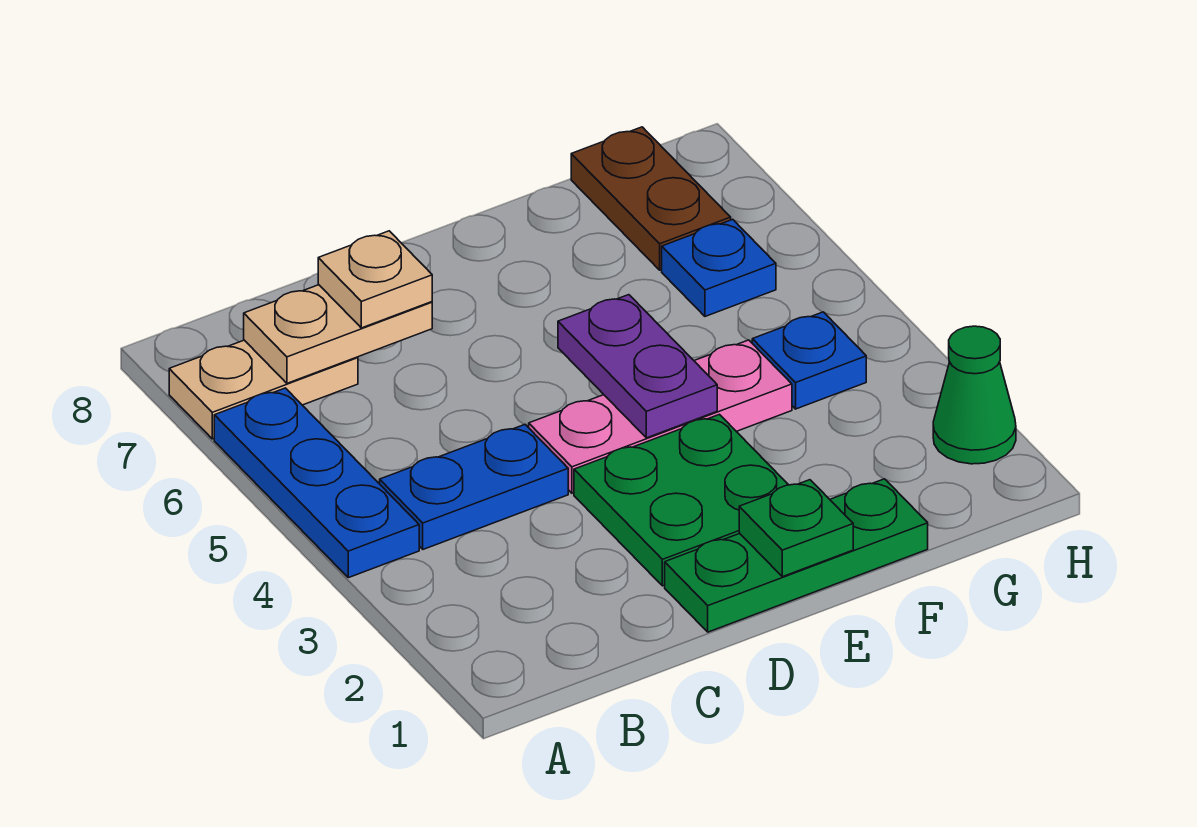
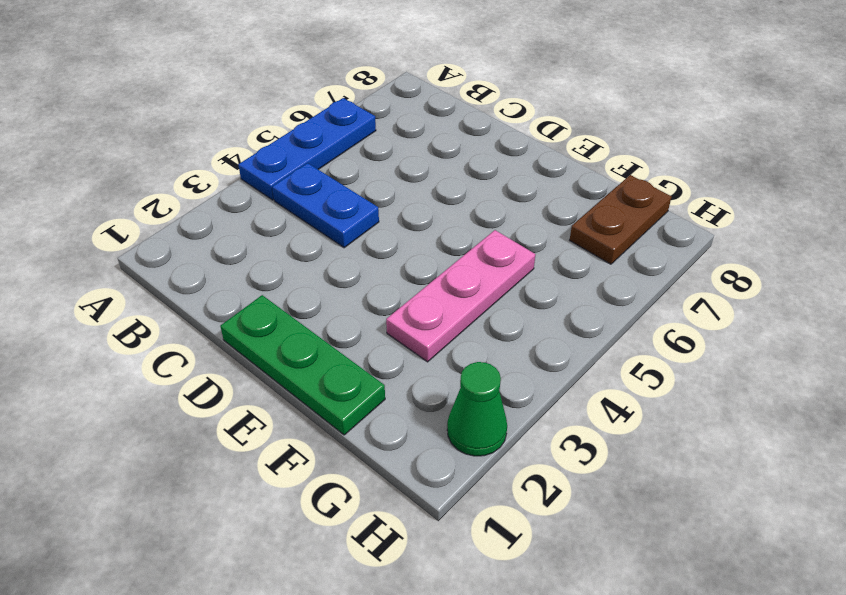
pink 1x3 plate [386,230,535,362] -> pink 1x3 plate turned to [529,340,792,493]
none -> tan 1x2 plate [169,340,358,439]
none -> green 2x2 plate [574,414,788,586]
none -> blue 1x1 plate [752,312,866,409]

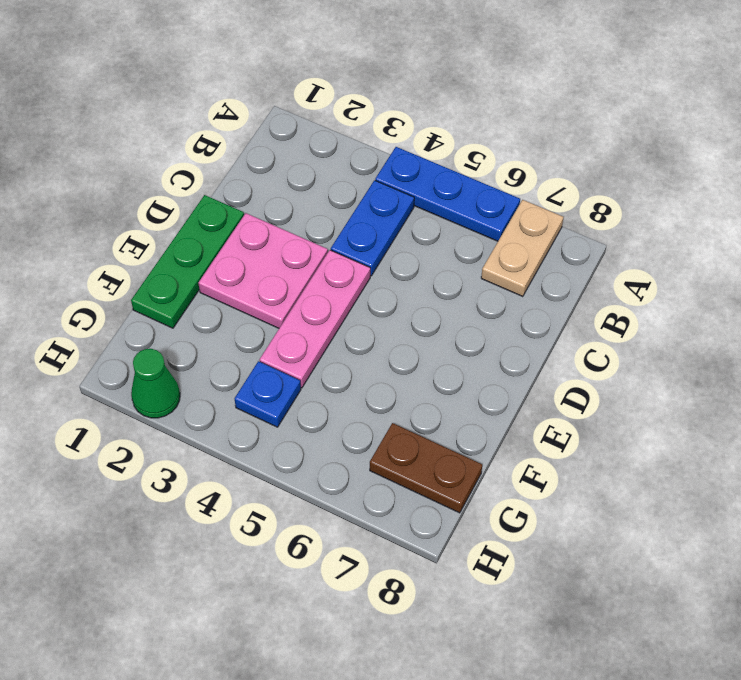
pink 2x2 plate [199,213,328,328] -> green 2x2 plate [574,414,788,586]
none -> blue 1x1 plate [662,219,776,316]
none -> tan 1x2 plate [244,285,432,383]
none -> green 1x1 plate [739,480,853,577]

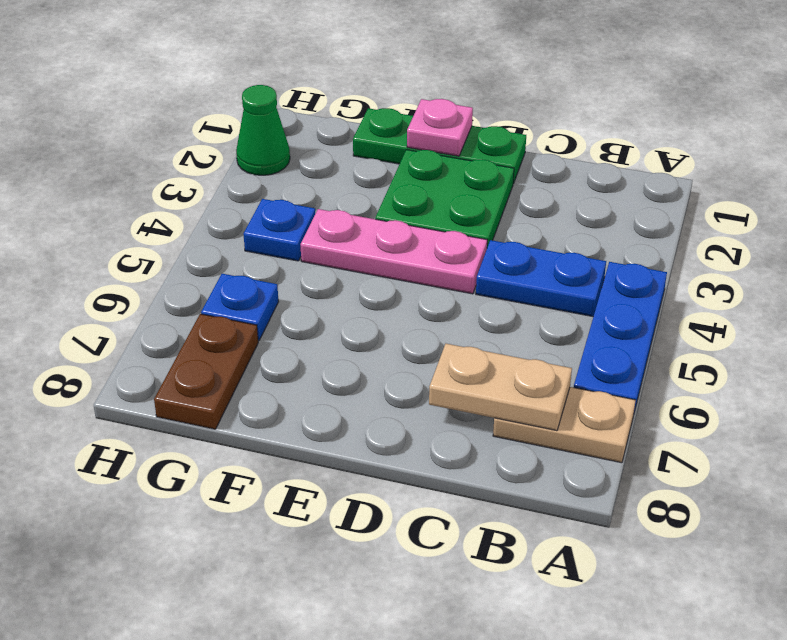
pink 1x1 plate [407,99,473,156] -> green 1x1 plate [739,480,853,577]
none -> purple 1x2 plate [558,295,717,438]
none -> tan 1x1 plate [318,231,432,328]

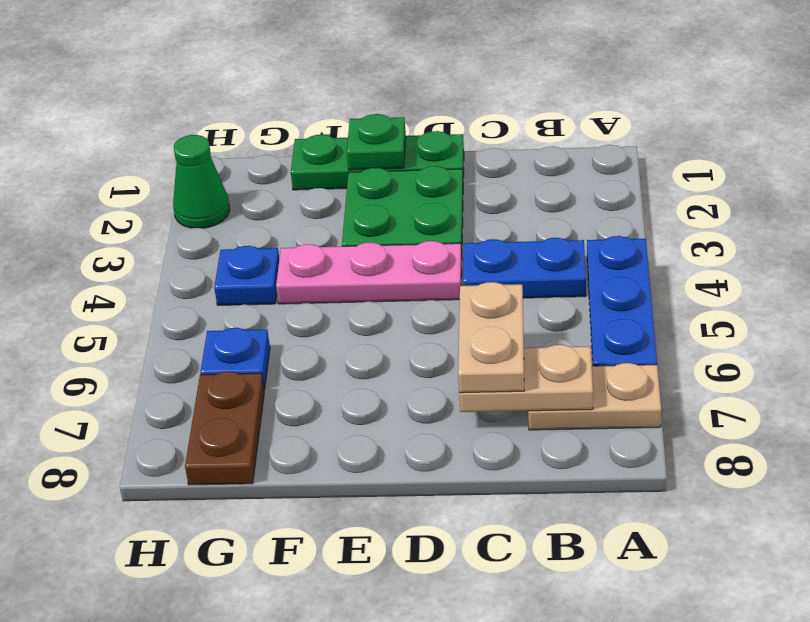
tan 1x2 plate [458,282,524,393] -> tan 1x1 plate [318,231,432,328]
none -> purple 1x2 plate [558,295,717,438]

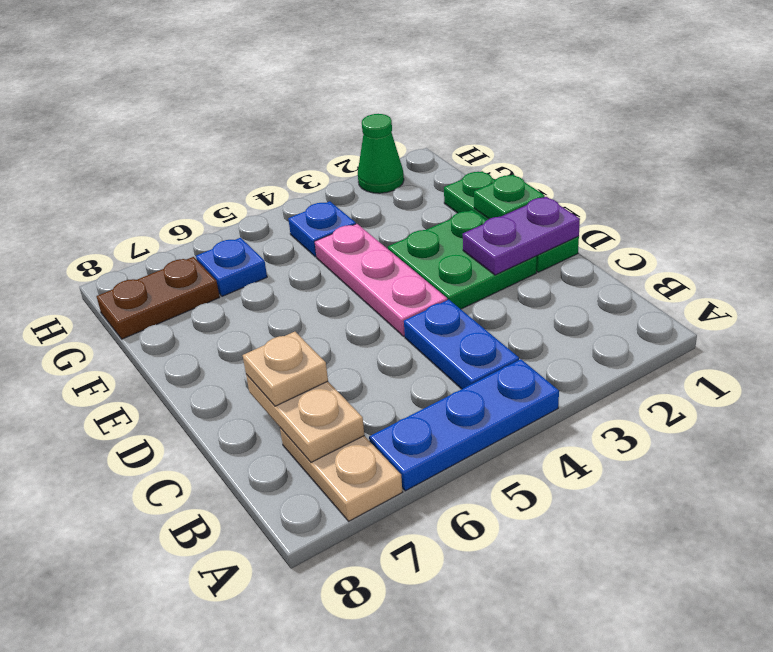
purple 1x2 plate [463,197,580,275] -> purple 1x2 plate moved to [558,295,717,438]

